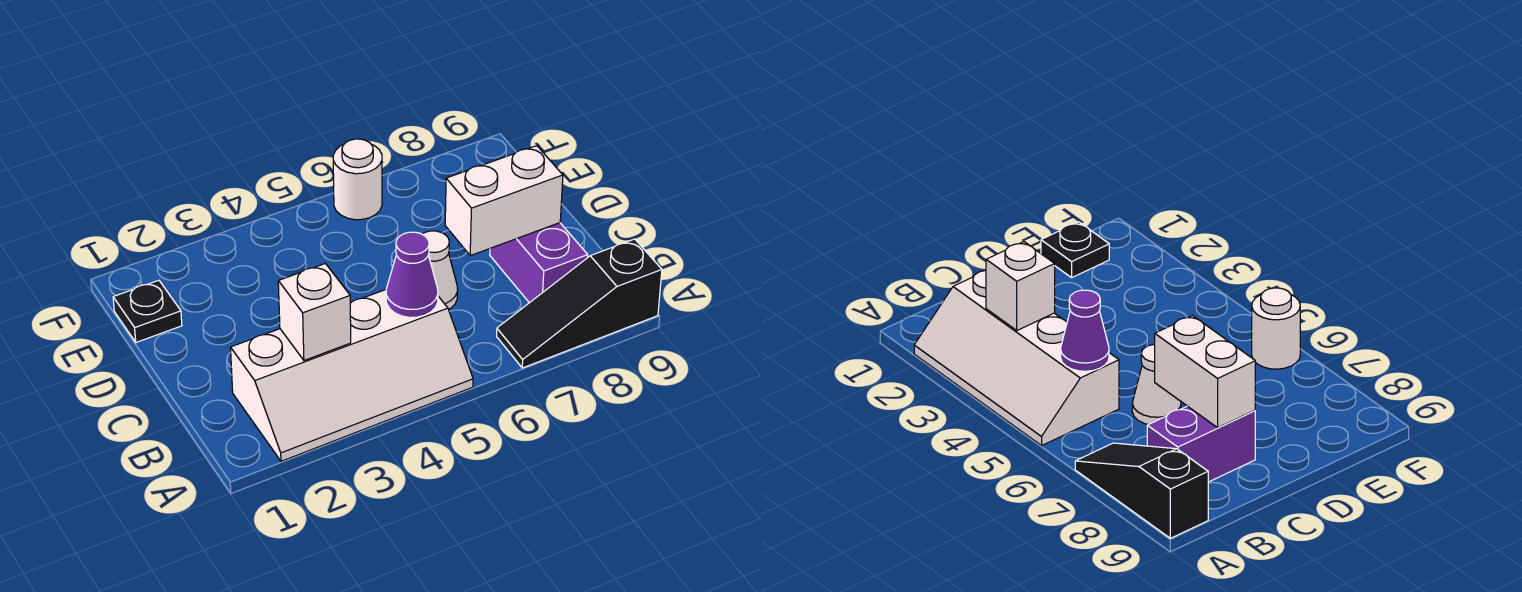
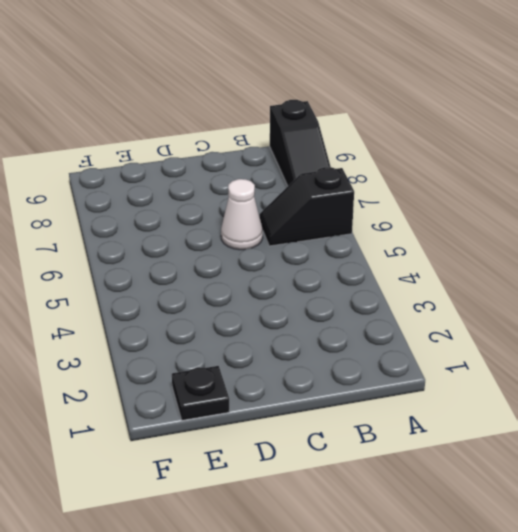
black 1x2 slope [259,167,354,246] -> none
none -> white 2x4 slope [231,290,473,461]
none -> purple 1x2 brick [490,223,588,303]

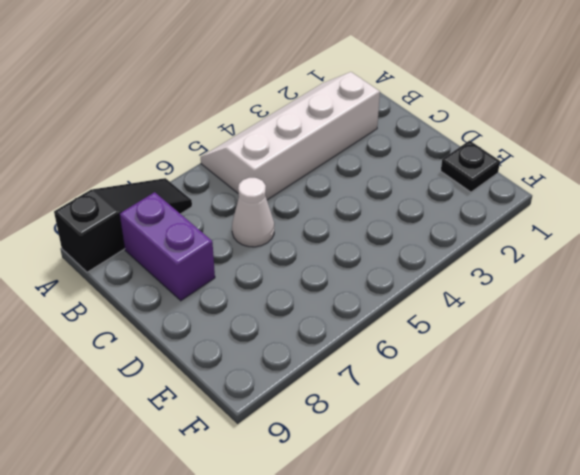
none -> white 1x1 round brick [333,139,382,220]
none -> white 1x1 brick [278,264,351,360]

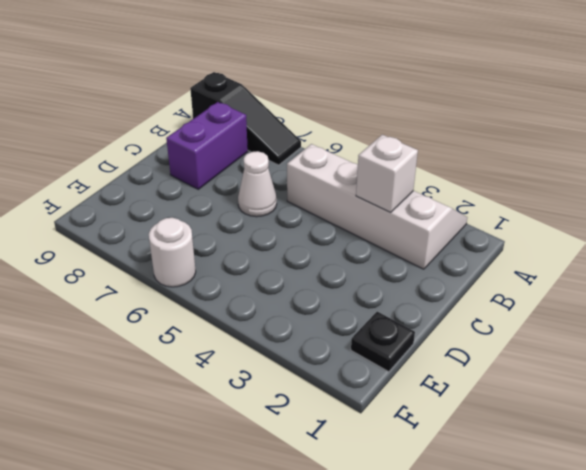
none -> purple 1x1 cone [386,232,438,317]
none -> white 1x2 brick [445,146,563,256]

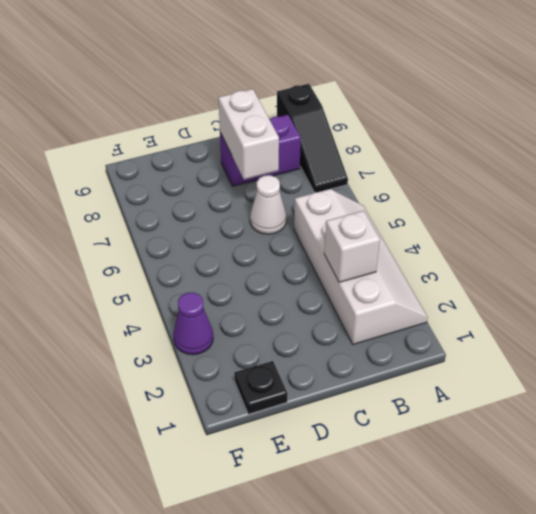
purple 1x1 cone [173,292,213,355] -> purple 1x1 cone moved to [386,232,438,317]
none -> white 1x1 round brick [333,139,382,220]

